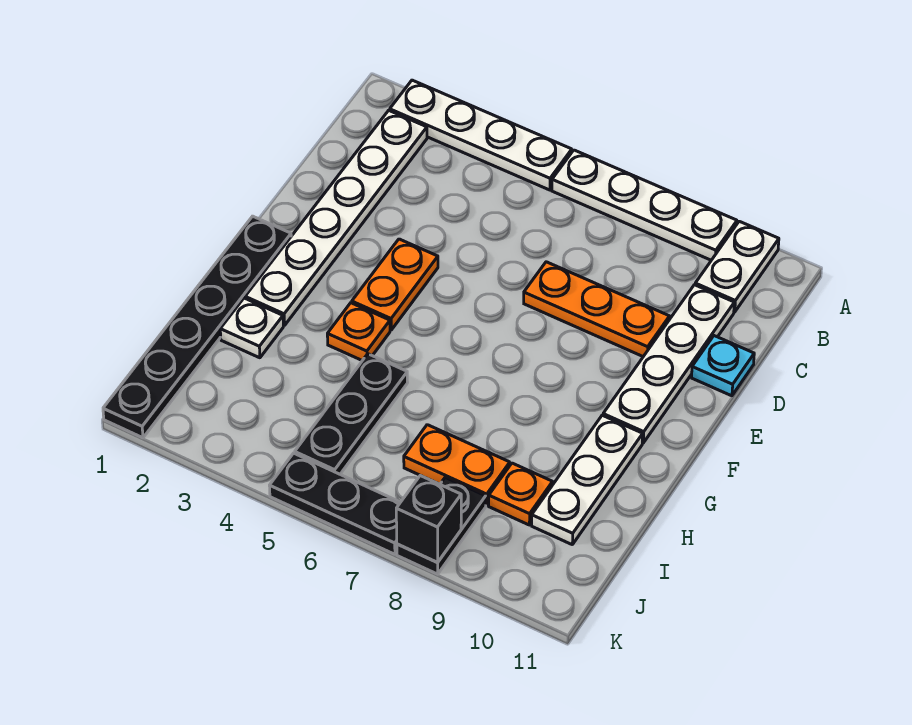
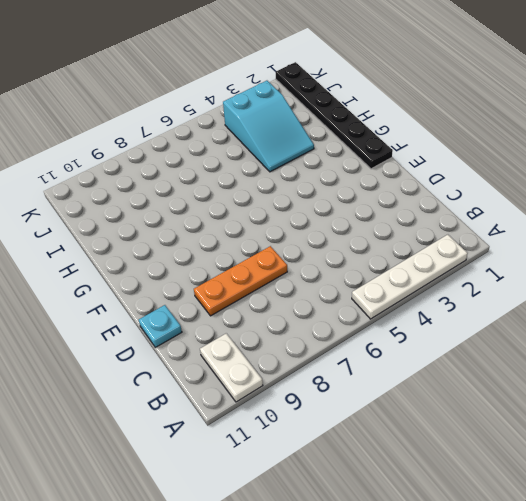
cyan 2x3 slope [223,81,314,172] -> none
none -> white 1x4 plate [552,150,737,260]
none -> white 1x6 plate [245,110,427,325]
none -> white 1x4 plate [603,285,734,443]

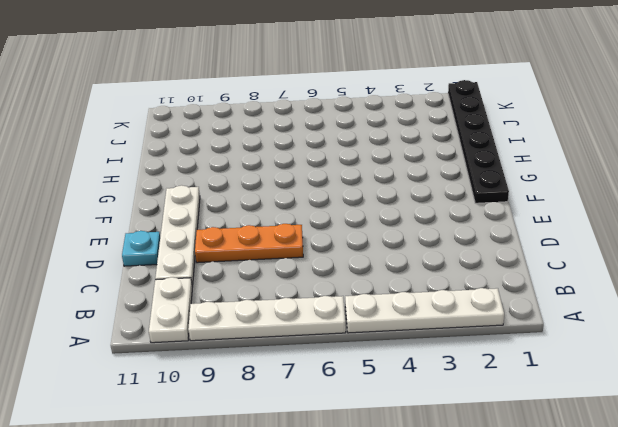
none -> white 1x6 plate [245,110,427,325]
none -> orange 1x2 plate [352,239,438,330]
none -> orange 1x1 plate [327,303,390,361]

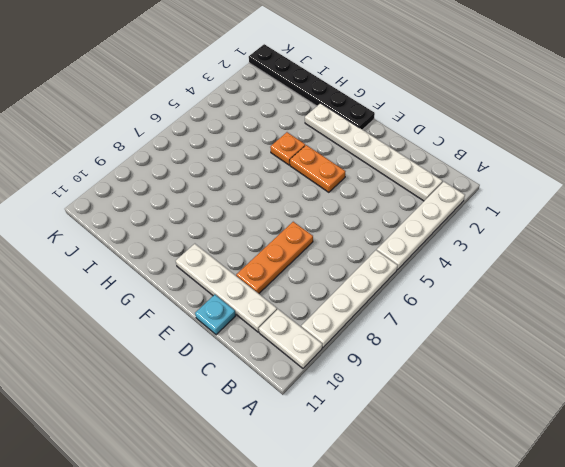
none -> white 1x3 plate [532,415,643,544]
none -> white 1x1 plate [220,298,283,358]
none -> black 1x3 plate [295,354,408,474]

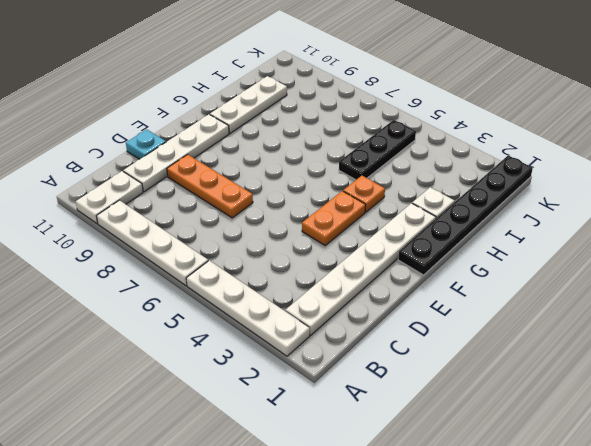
none -> orange 1x2 plate [404,425,510,505]
none -> orange 1x1 plate [489,463,553,525]
none -> black 1x2 plate [397,478,486,574]

